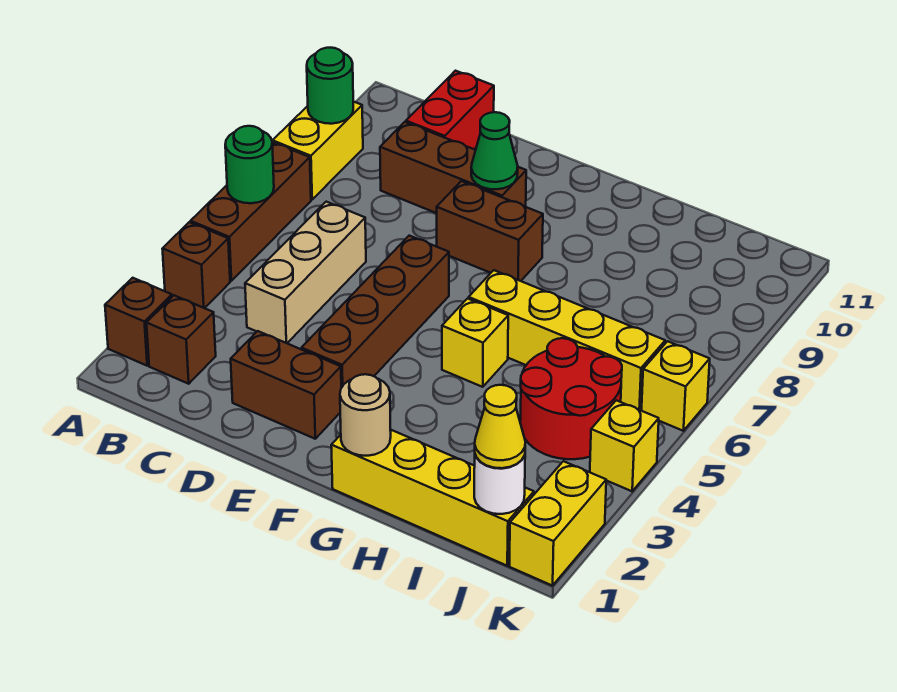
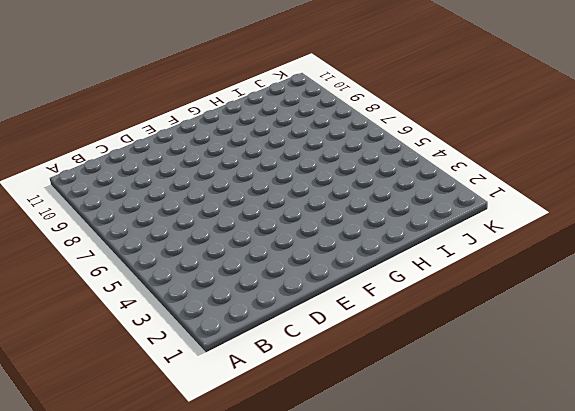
none -> brown 1x1 brick [105,278,172,366]
none -> brown 1x1 brick [162,222,230,308]
none -> brown 1x3 brick [191,142,311,281]

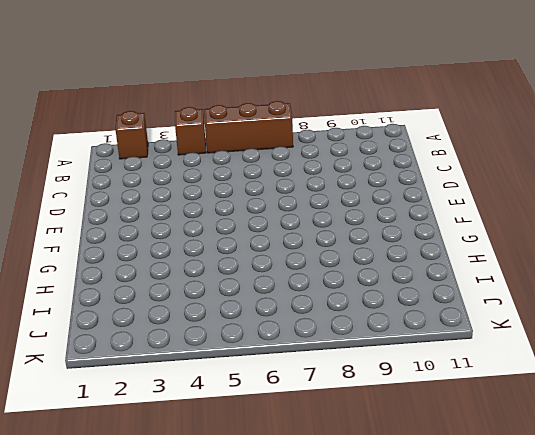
none -> yellow 1x2 brick [273,101,363,200]
none -> brown 1x1 brick [147,295,216,384]
none -> tan 1x3 brick [245,202,366,343]

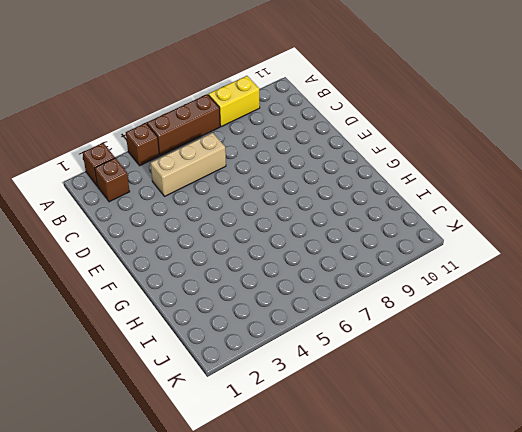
none -> brown 1x3 brick [380,122,526,213]
none -> red 1x2 brick [406,71,494,149]
none -> brown 1x2 brick [231,331,341,439]

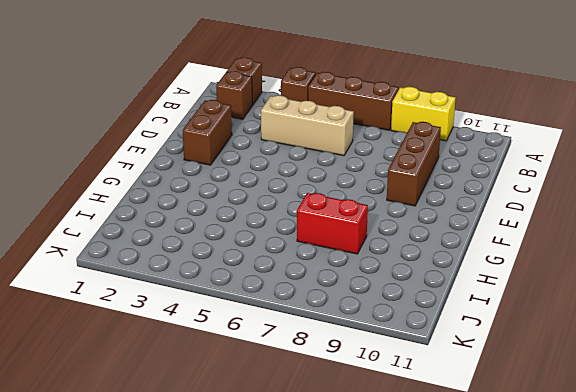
red 1x2 brick [297,193,368,254] -> red 1x2 brick moved to [406,71,494,149]
none -> brown 1x4 brick [301,236,449,388]
none -> brown 1x2 brick [437,181,543,281]
none -> yellow 1x4 brick [331,430,534,566]

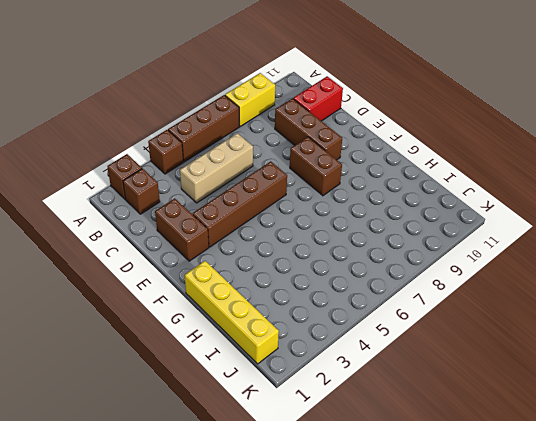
none -> yellow 1x1 brick [442,299,508,387]
none -> yellow 1x4 brick [469,270,665,410]
none -> red 2x2 round brick [520,338,622,459]

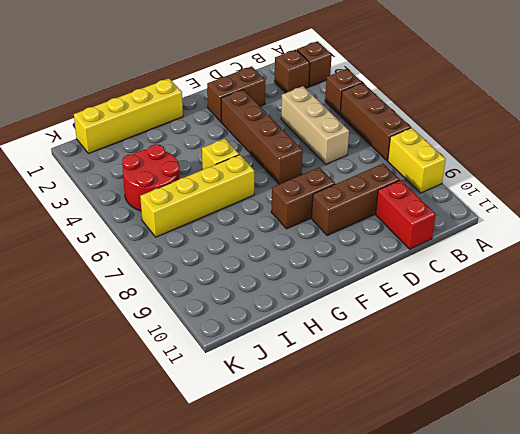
none -> yellow 1x2 brick [509,461,606,586]
none -> yellow 1x1 brick [590,400,659,491]
none -> yellow 1x1 brick [642,341,710,431]

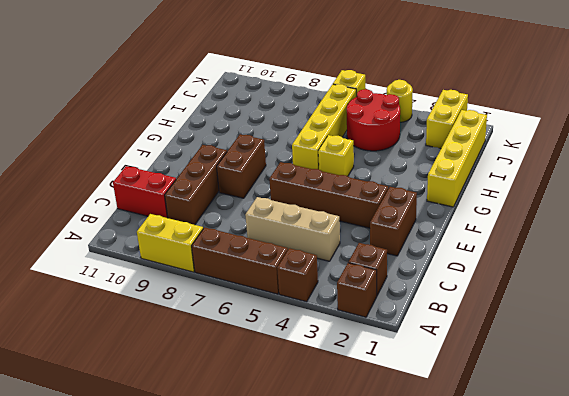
yellow 1x2 brick [426,90,468,149] -> yellow 1x2 brick turned to [509,461,606,586]
yellow 1x1 round brick [387,80,413,122] -> yellow 1x1 brick [590,400,659,491]
none -> green 1x1 round brick [225,126,274,203]
none -> green 1x1 round brick [307,48,353,124]
none -> green 1x1 cone [471,112,518,189]

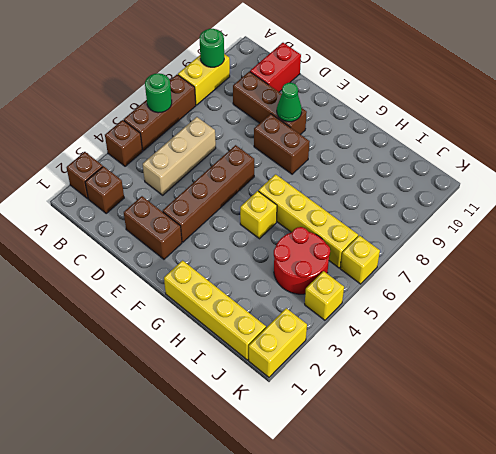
none -> tan 1x1 round brick [340,374,391,456]
none -> white 1x1 round brick [474,455,525,514]
none -> yellow 1x1 cone [475,385,525,468]

